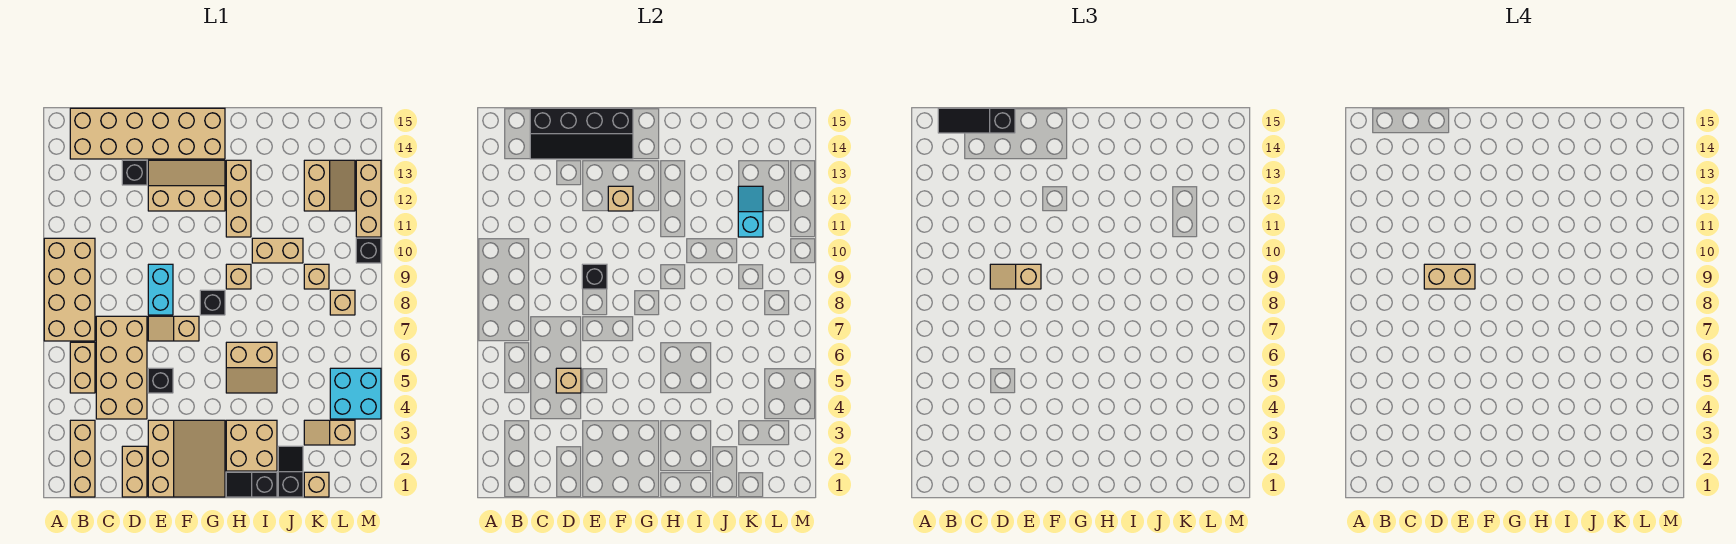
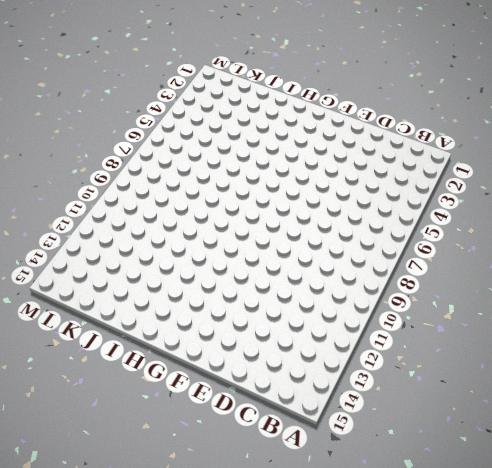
none -> tan 2x4 brick [44,238,95,341]
none -> tan 1x3 brick [70,420,95,497]
none -> tan 1x2 brick [70,342,95,393]
none -> tan 2x6 brick [70,108,225,159]

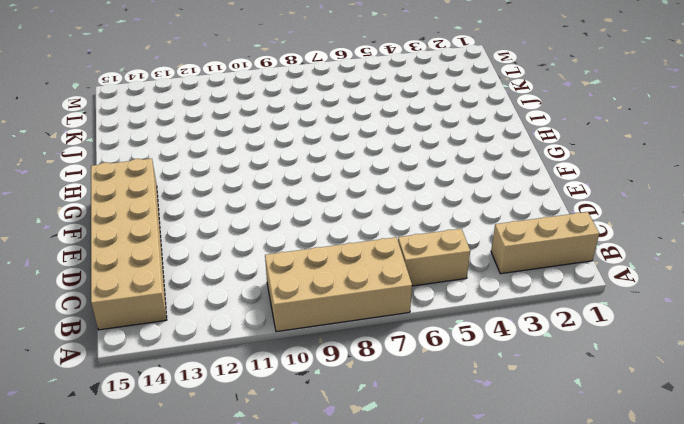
none -> tan 2x4 brick [96,316,147,419]
none -> tan 1x2 brick [122,446,147,497]
none -> black 1x1 brick [122,160,147,185]
none -> tan 3x3 slope [148,420,225,497]

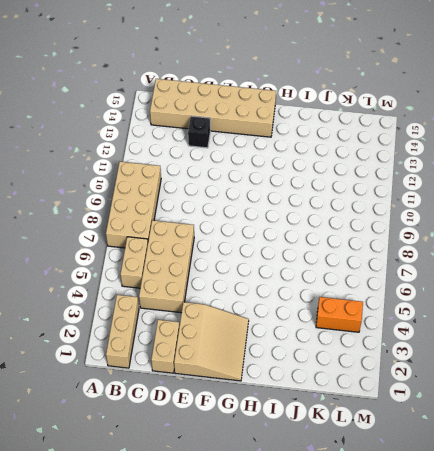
orange 1x2 brick [316,297,363,332] -> cyan 2x2 brick [330,368,381,419]
none -> black 1x1 brick [148,368,173,393]
none -> tan 1x2 slope [148,316,199,341]
none -> cyan 1x2 brick [148,264,173,315]
none -> tan 2x3 slope [148,160,225,211]

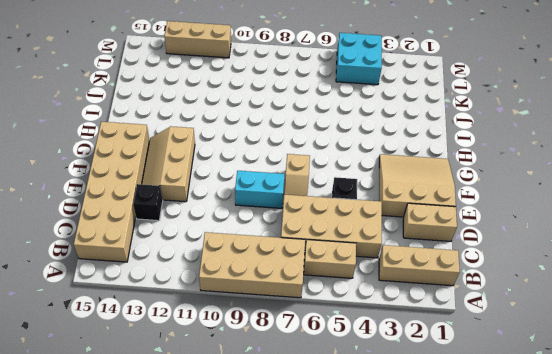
none -> black 1x1 brick [200,290,225,315]
none -> black 1x2 slope [226,472,277,497]
none -> tan 2x2 brick [226,420,277,471]
none -> tan 2x2 slope [226,342,277,393]

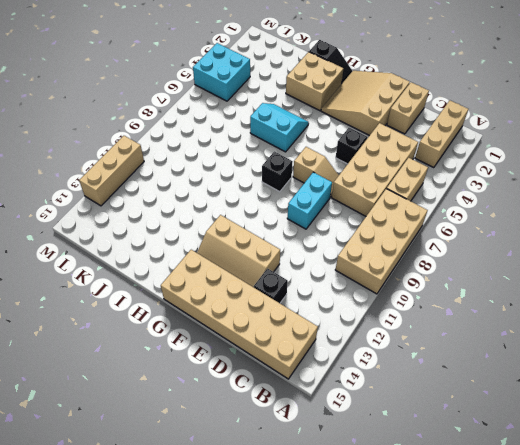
cyan 2x2 slope [250,103,309,152] -> tan 2x2 slope [226,342,277,393]
none -> tan 1x1 brick [226,264,251,289]
none -> tan 1x3 brick [226,160,251,237]
none -> tan 1x2 brick [252,238,303,263]
none -> black 1x2 slope [278,446,303,497]

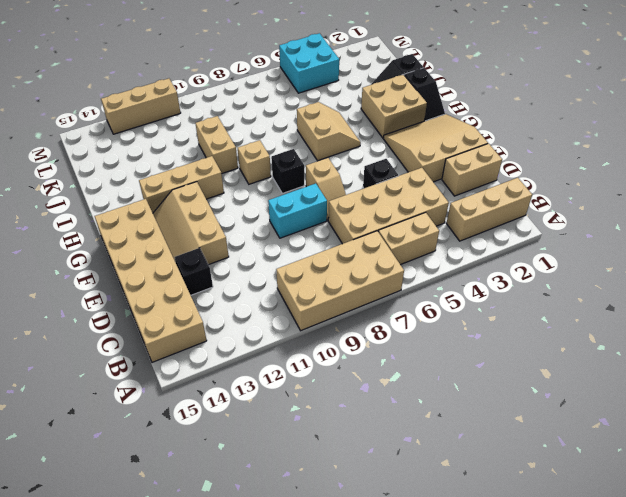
none -> tan 1x1 brick [304,472,329,497]
none -> tan 1x2 slope [304,420,355,445]
none -> tan 1x1 brick [304,264,329,289]
none -> tan 2x2 slope [304,160,355,211]

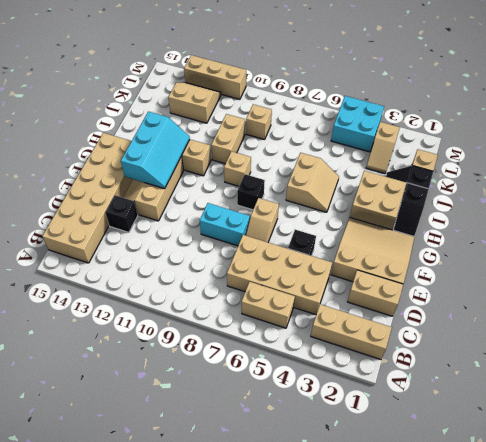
cyan 2x3 slope [121,112,190,189] -> tan 1x1 brick [608,186,633,211]
none -> tan 2x4 brick [44,238,95,341]
none -> tan 1x1 brick [330,290,355,315]
none -> black 1x1 brick [356,238,381,263]
none -> black 2x4 slope [530,108,633,159]

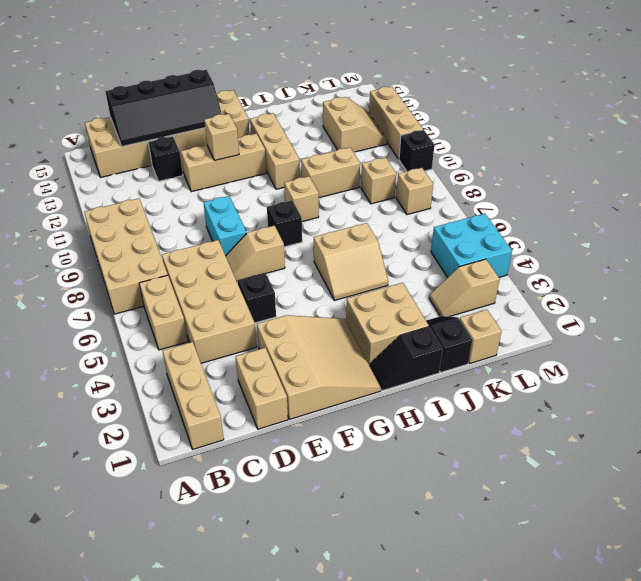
none -> tan 1x1 brick [556,368,581,393]
none -> black 1x1 brick [582,264,607,289]
none -> cyan 1x2 slope [738,186,763,237]
none -> black 1x3 slope [938,108,1015,133]

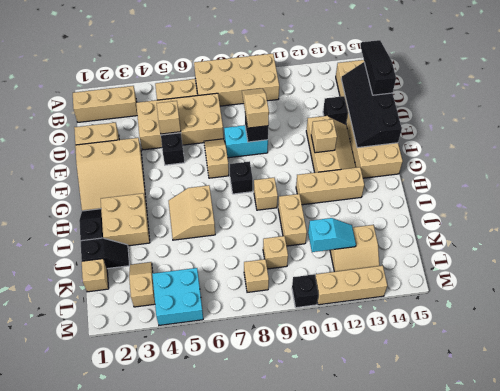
none -> tan 1x2 brick [1424,264,1475,289]

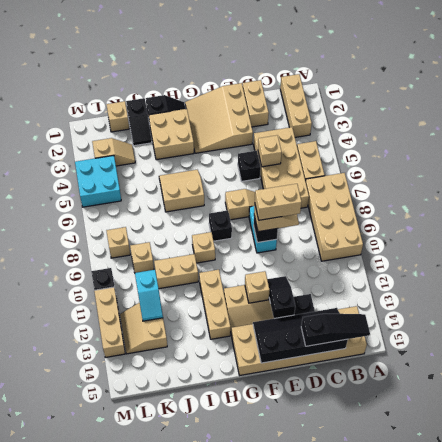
black 1x2 slope [267,276,295,318] -> none

